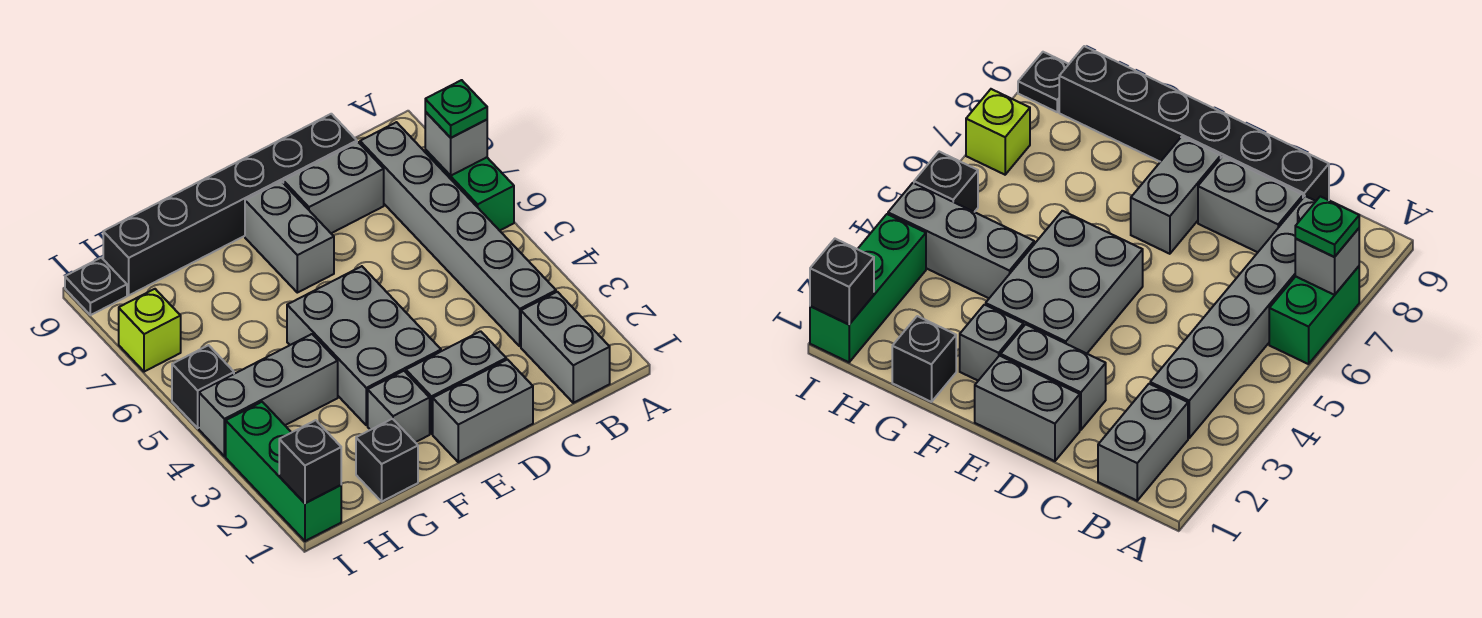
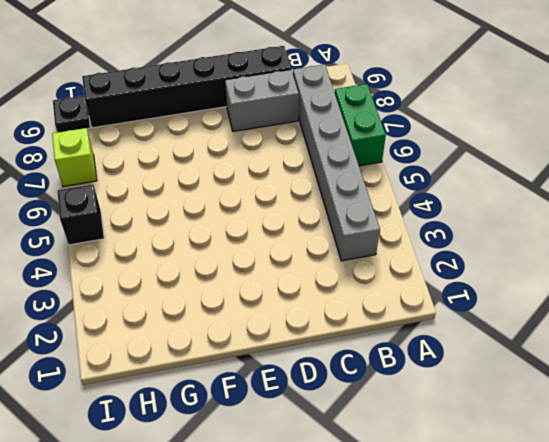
none -> grey 1x2 brick [521,292,610,403]
none -> grey 1x2 brick [433,360,533,462]
none -> grey 1x2 brick [406,331,506,434]

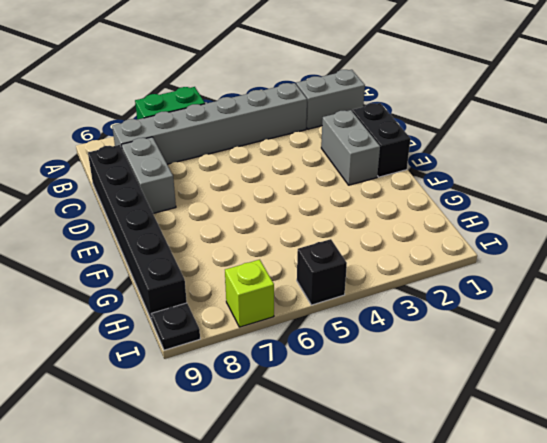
black 1x2 brick [352,103,411,177] -> grey 1x2 brick [433,360,533,462]
none -> grey 2x3 brick [287,266,441,425]
none -> grey 1x2 brick [245,182,334,293]
none -> grey 1x1 brick [368,371,430,442]

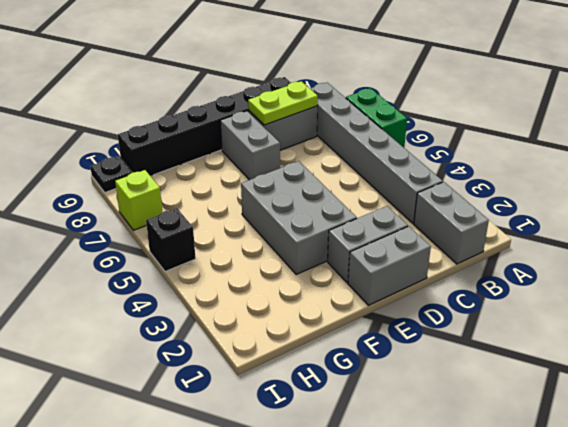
lime 1x2 plate [248,81,318,125] -> none
none -> grey 1x1 brick [368,371,430,442]
none -> black 1x1 brick [356,419,418,501]
none -> grey 1x3 brick [199,334,338,456]

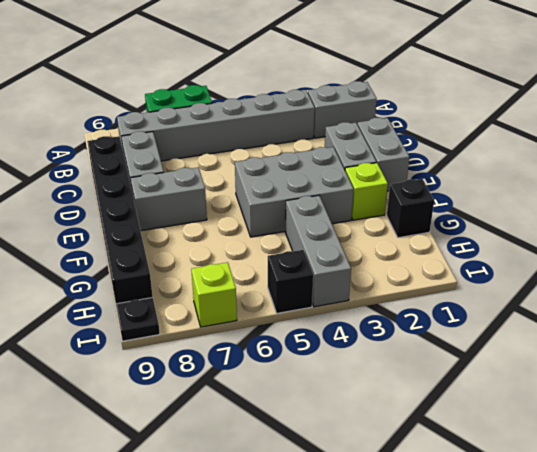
lime 1x1 brick [345,163,388,220] -> grey 1x1 brick [368,371,430,442]
none -> green 1x3 brick [226,402,341,541]
none -> grey 1x1 brick [425,112,487,176]
none -> black 1x1 brick [279,420,341,503]

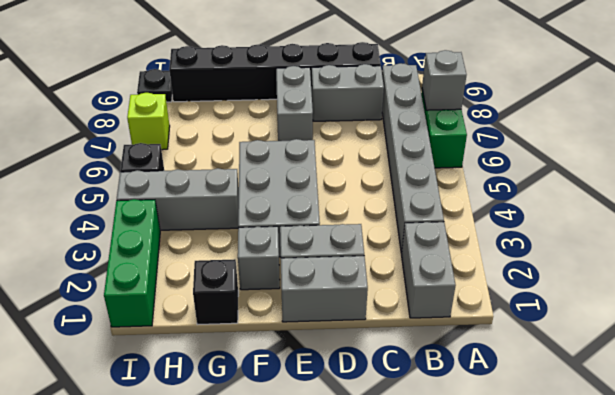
none -> black 1x1 brick [279,420,341,503]
none -> green 1x1 plate [425,80,487,138]

